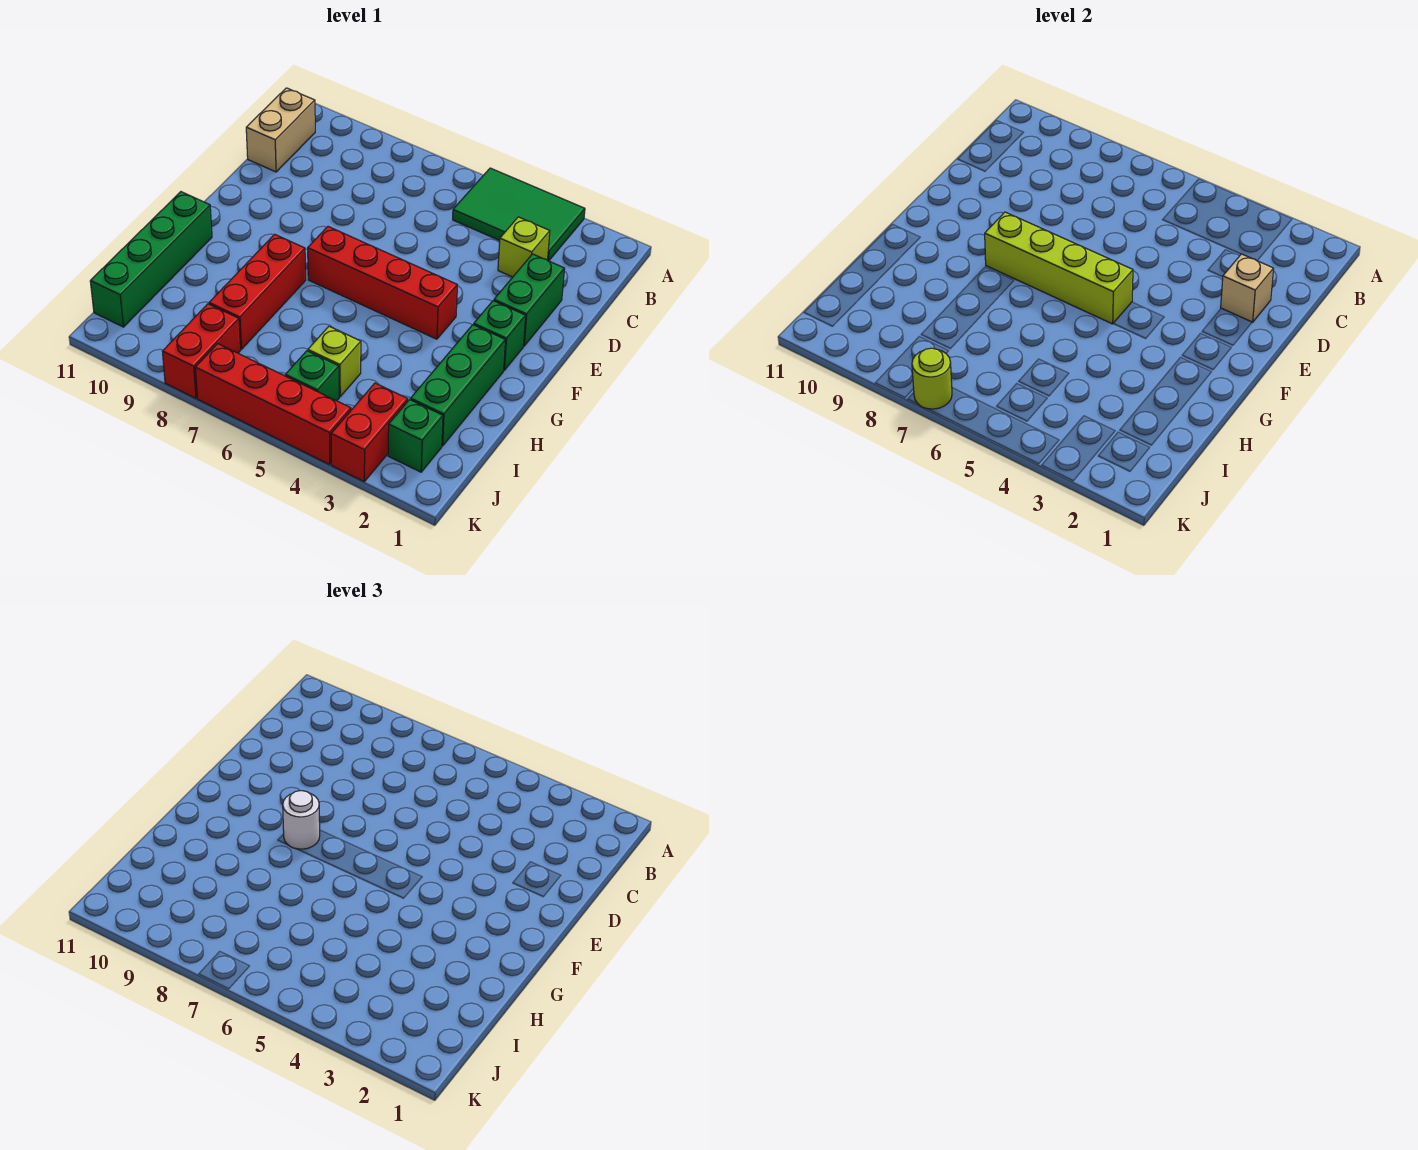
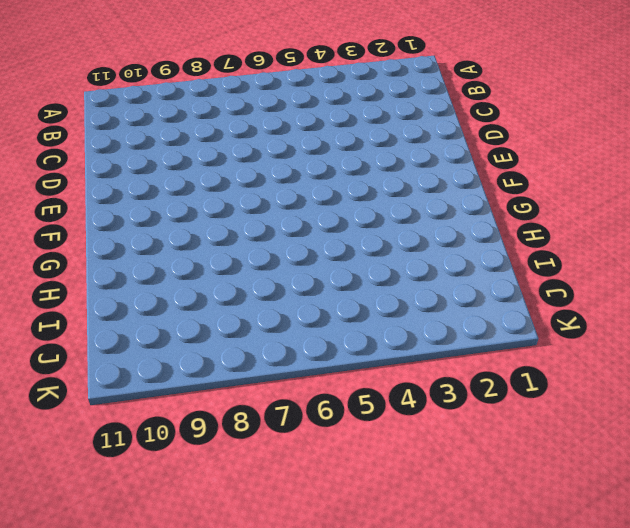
none -> green 2x3 tile [453,168,585,261]
none -> tan 1x2 brick [246,88,315,172]
none -> lime 1x1 brick [498,217,550,277]

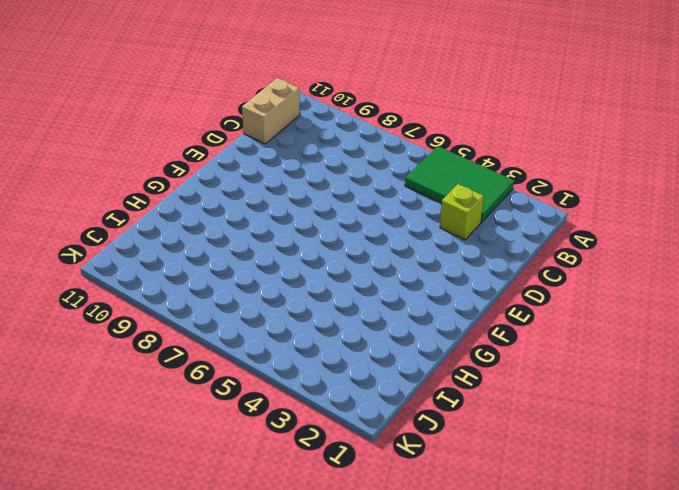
none -> green 1x2 brick [494,254,565,346]
none -> green 1x1 brick [474,301,526,370]
none -> red 1x4 brick [308,227,457,339]

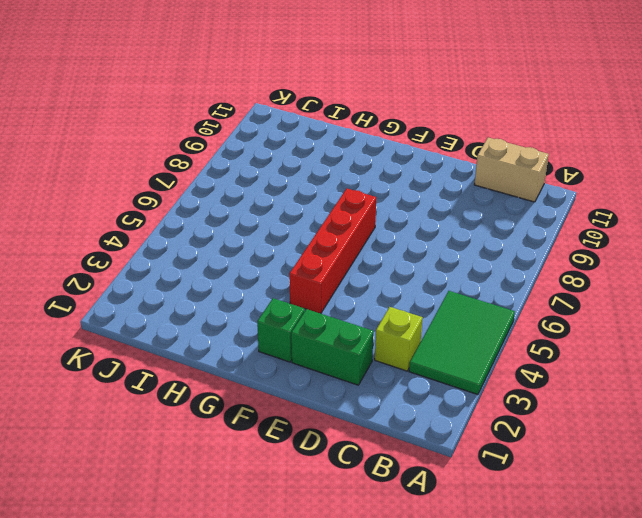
none -> green 1x3 brick [411,325,506,446]
none -> red 1x3 brick [209,234,306,349]
none -> green 1x4 brick [90,192,212,327]

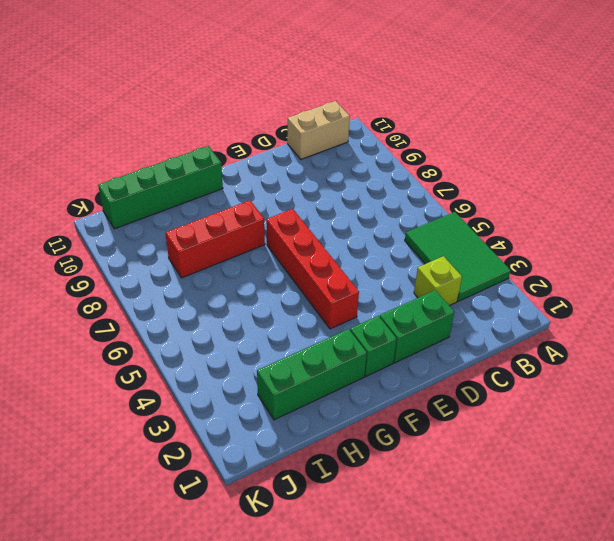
none -> lime 1x1 brick [308,326,361,397]
none -> green 1x1 brick [388,400,443,472]
none -> red 1x2 brick [331,383,408,481]

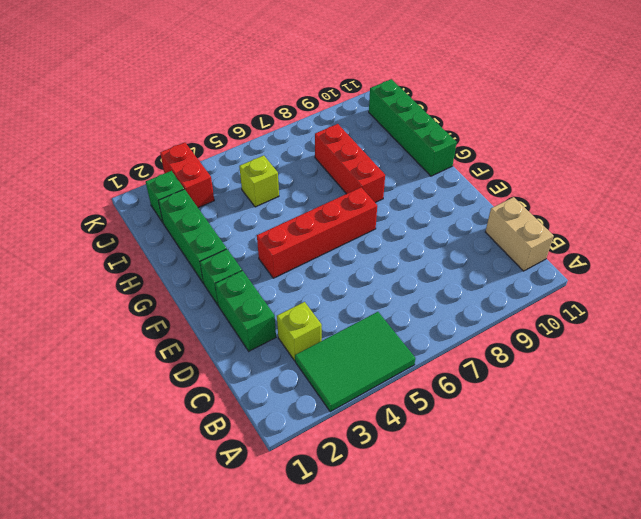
none -> green 1x1 brick [285,351,339,401]
none -> red 1x2 brick [162,304,240,398]
none -> red 1x4 brick [195,344,351,465]

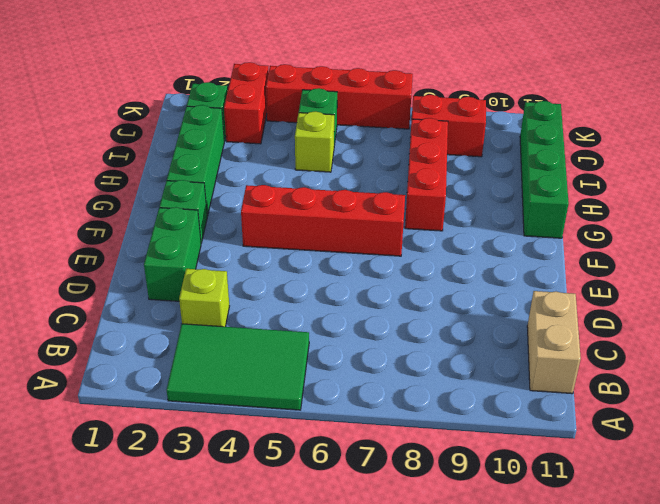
red 1x2 brick [410,95,486,157] -> red 1x2 brick turned to [162,304,240,398]
none -> tan 1x1 brick [1221,254,1274,322]
none -> lime 1x4 brick [985,212,1133,324]
none -> lime 1x1 round brick [912,348,952,409]

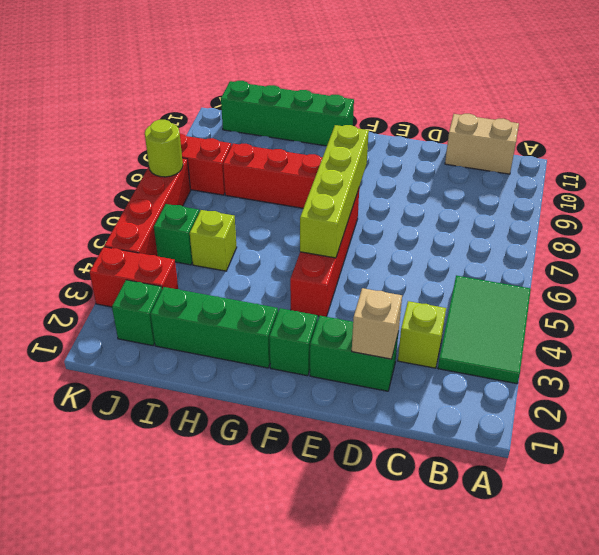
none -> white 1x1 round brick [283,791,320,849]

